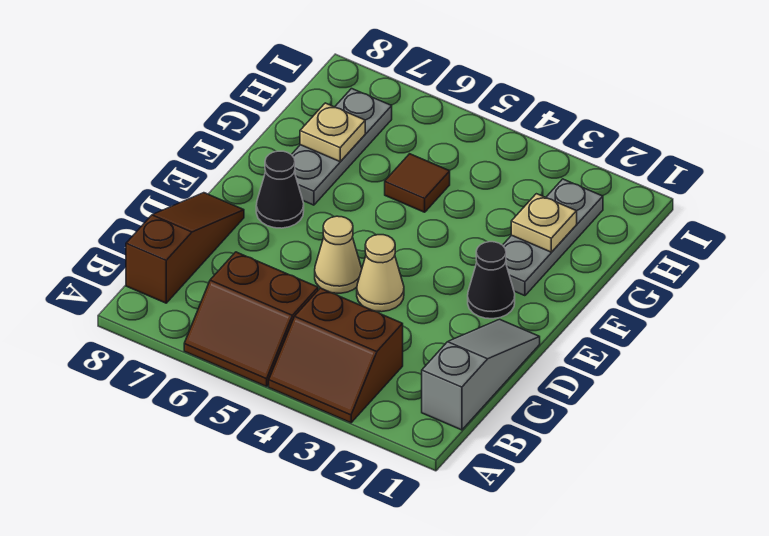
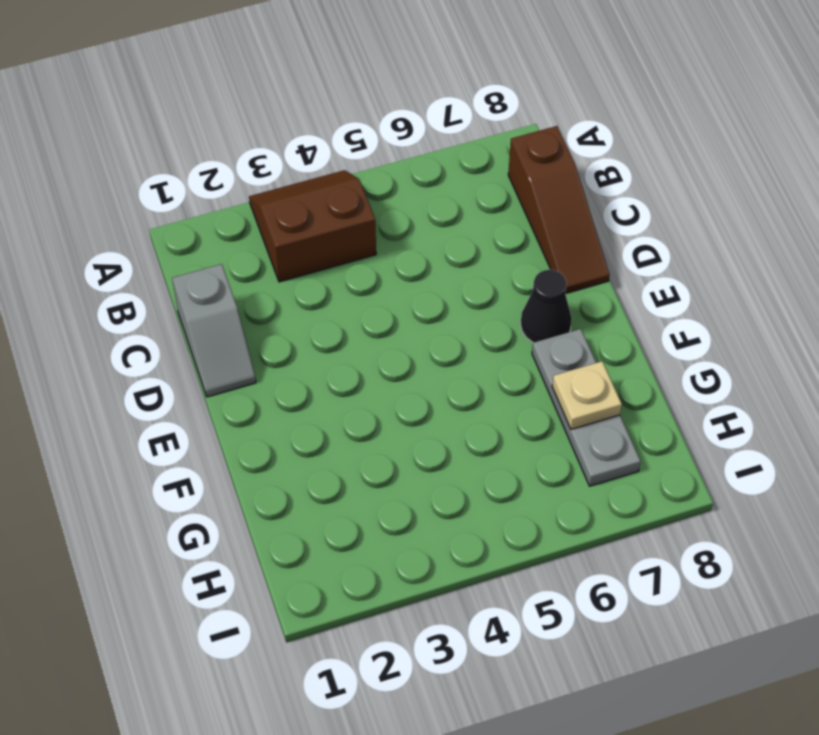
grey 1x2 slope [172,264,256,397] -> grey 1x3 slope [422,319,540,430]
none -> brown 2x2 slope [184,252,318,387]
none -> tan 1x1 cone [357,235,404,312]
none -> tan 1x1 cone [315,216,362,293]

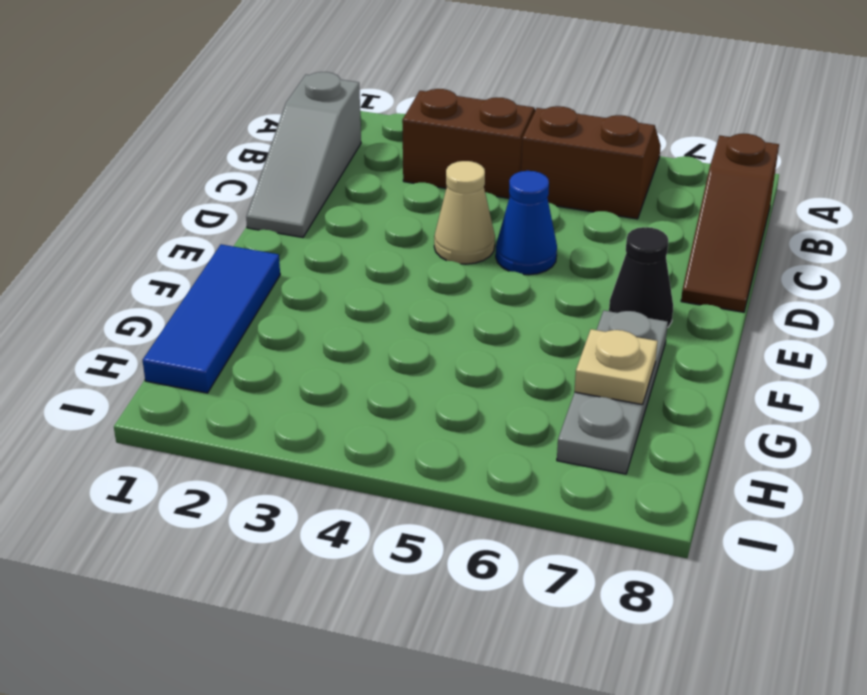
blue 1x1 cone [496,171,557,275] -> tan 1x1 cone [315,216,362,293]
blue 1x3 tile [143,244,280,393] -> none
none -> black 1x1 cone [468,242,515,319]
none -> grey 1x3 plate [503,179,603,296]
none -> brown 1x1 tile [385,154,450,212]

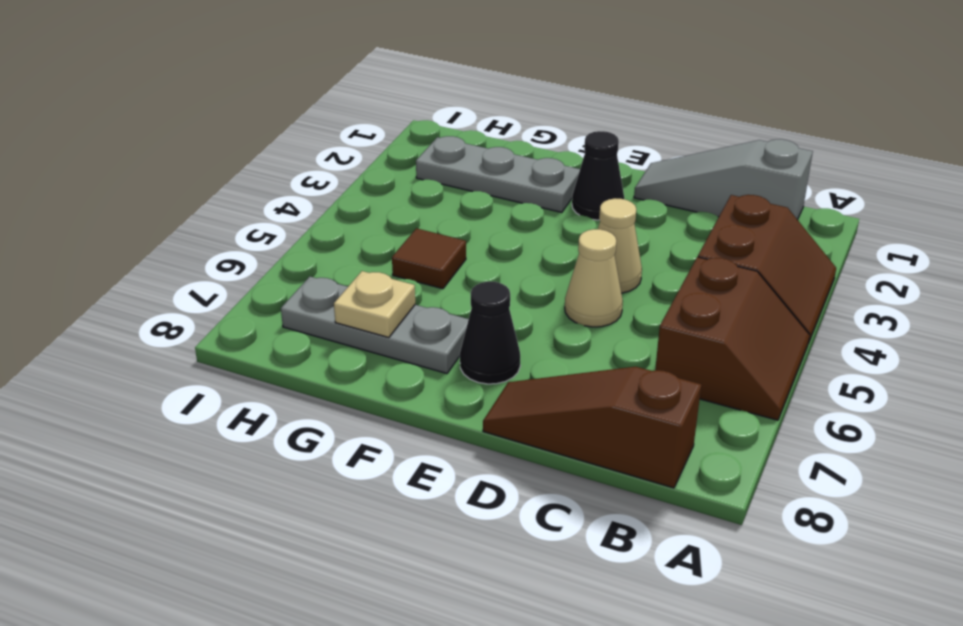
none -> tan 1x1 plate [511,194,577,252]

